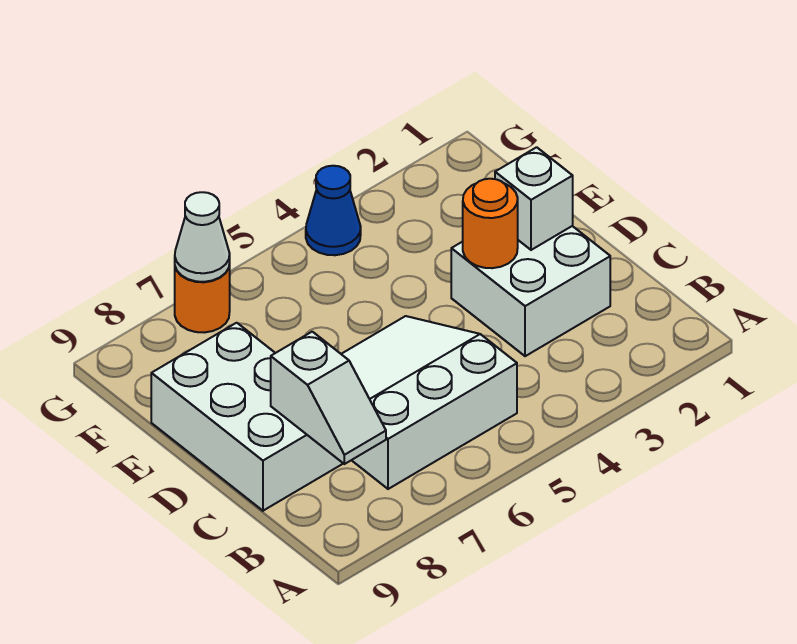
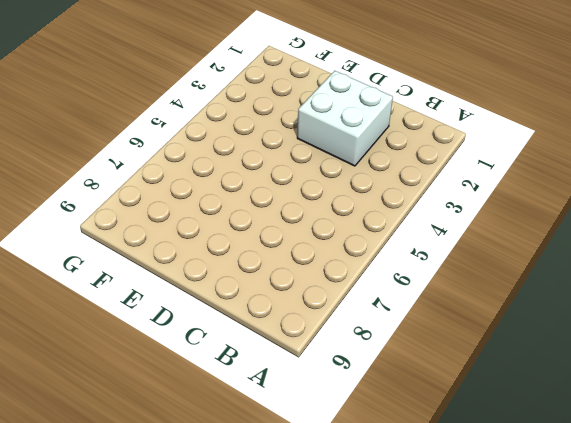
none -> white 3x3 slope [342,316,517,489]
none -> white 2x3 brick [151,323,343,511]

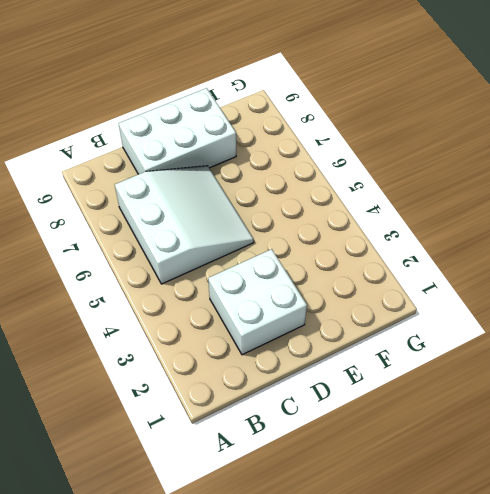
none -> blue 1x1 cone [306,166,361,255]
none -> orange 1x1 round brick [175,263,230,333]

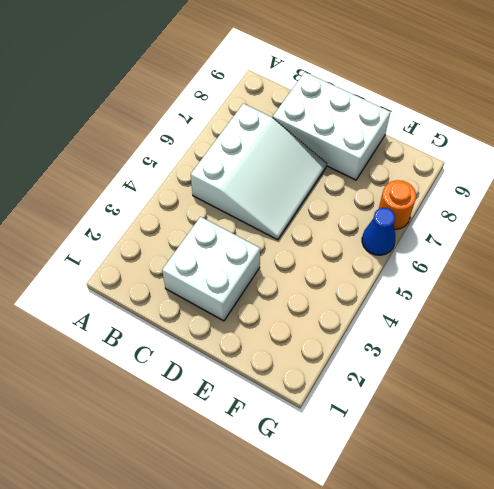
blue 1x1 cone [362,208,395,255] -> blue 1x1 cone moved to [306,166,361,255]
none -> white 1x2 slope [271,332,386,464]
none -> white 1x1 brick [495,147,573,250]

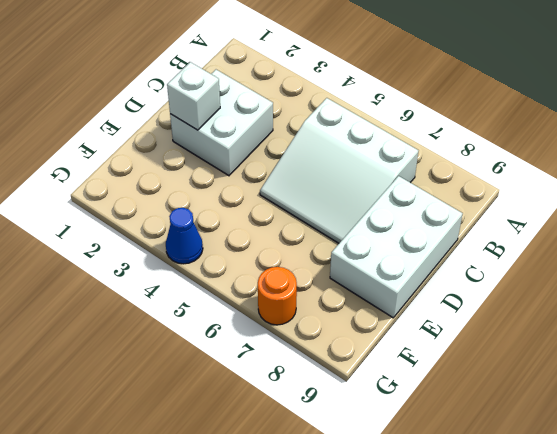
none -> white 1x2 slope [271,332,386,464]
none -> orange 1x1 round brick [463,179,518,268]

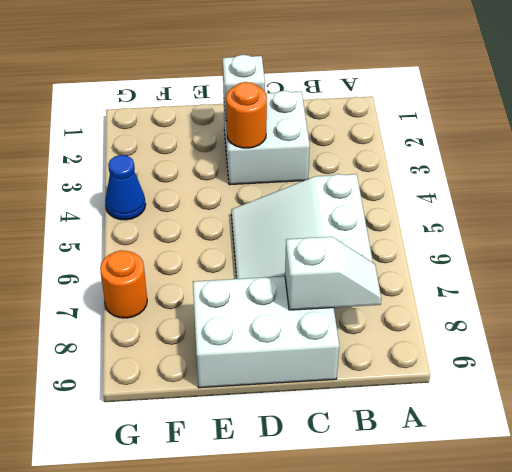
none -> white 1x1 cone [175,192,230,282]

